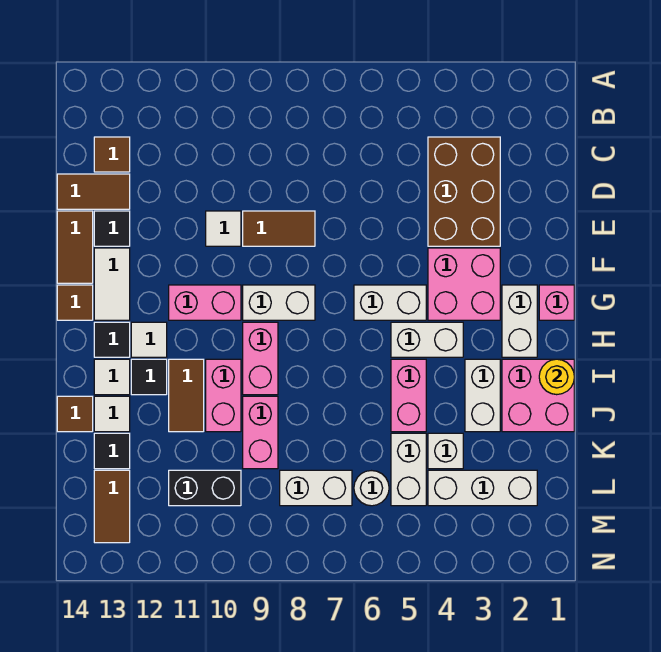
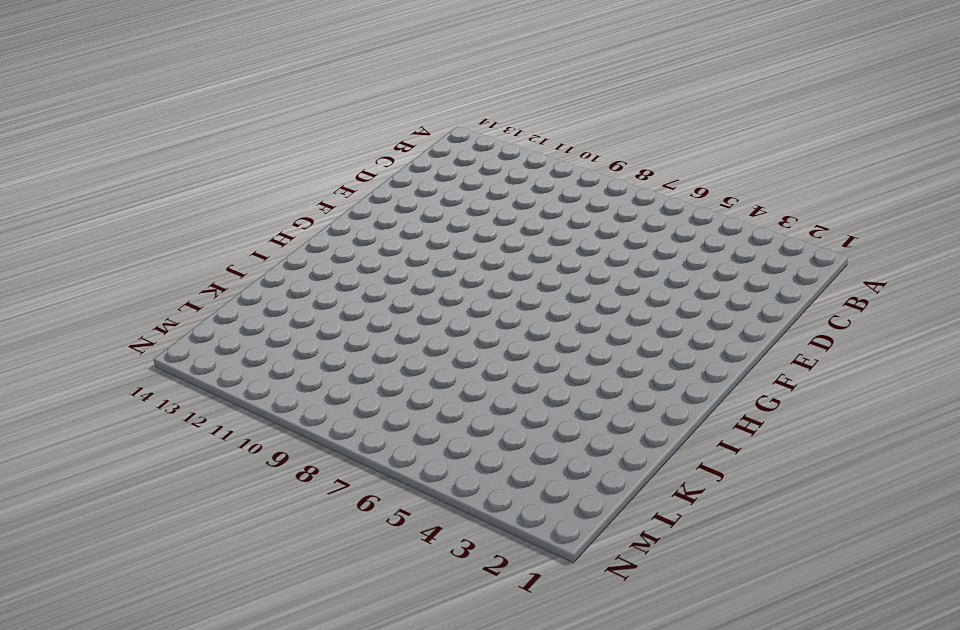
none -> brown 2x3 brick [428,137,500,246]
none -> brown 1x1 tile [94,137,130,172]
none -> brown 1x2 tile [57,174,130,209]
none -> brown 1x2 tile [243,211,315,246]

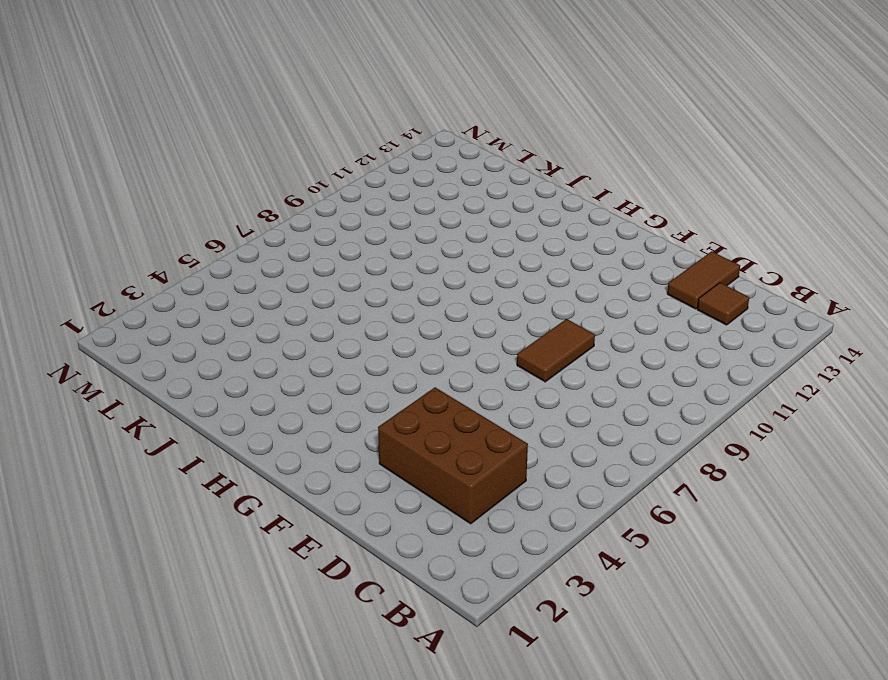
none -> white 1x1 tile [206,211,241,246]
none -> black 1x1 tile [94,211,130,246]
none -> brown 1x2 tile [57,211,93,283]
none -> pink 2x2 brick [428,248,500,320]

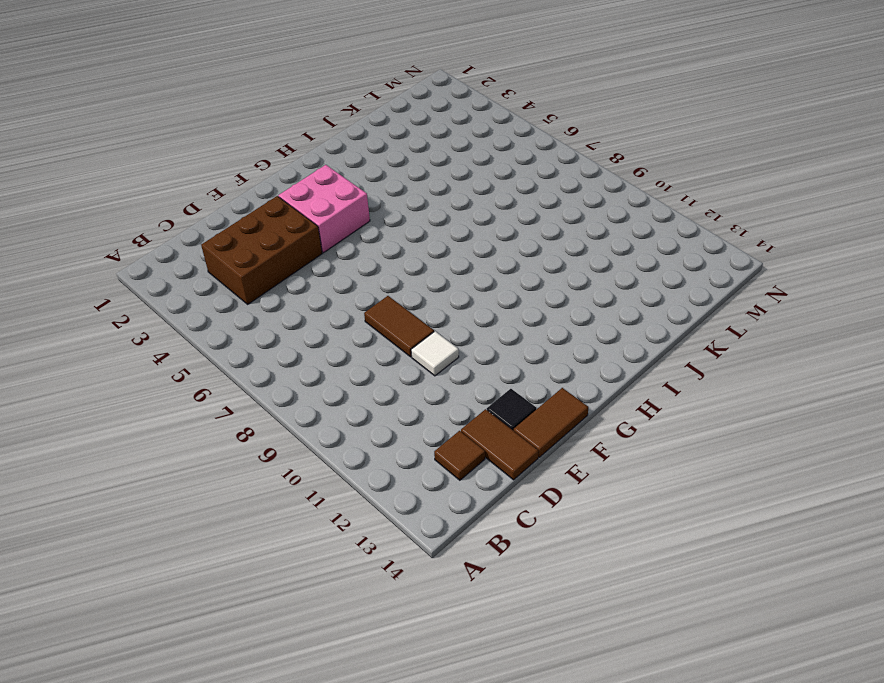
none -> white 1x2 tile [94,248,130,320]
none -> pink 1x1 brick [539,285,574,320]
none -> white 1x2 brick [502,285,537,357]
none -> white 1x2 brick [354,285,426,320]

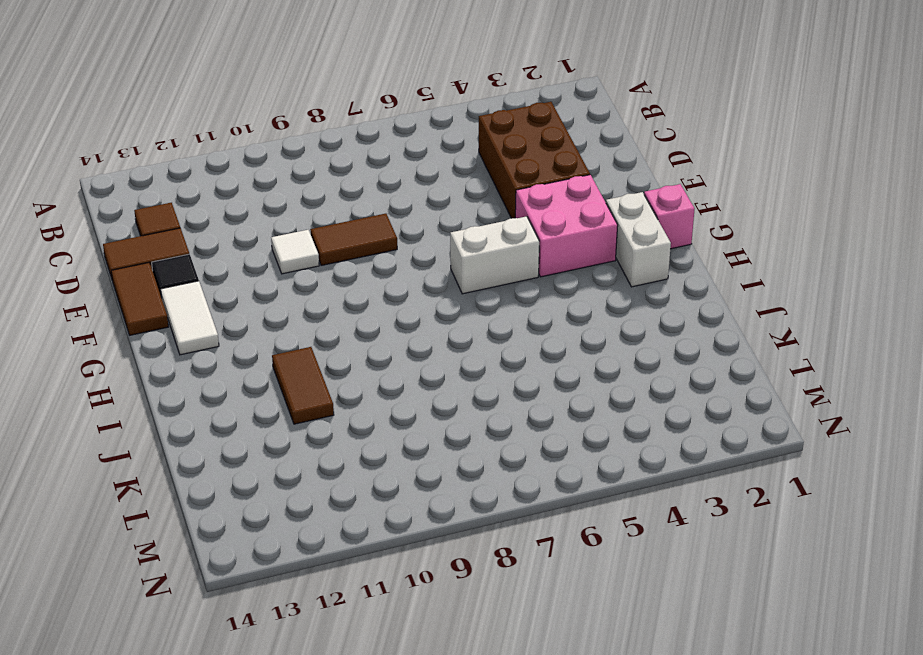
none -> white 1x2 brick [243,285,315,320]
none -> pink 1x2 brick [169,285,241,320]
none -> brown 1x1 tile [57,285,93,320]
none -> white 1x2 brick [391,322,463,357]

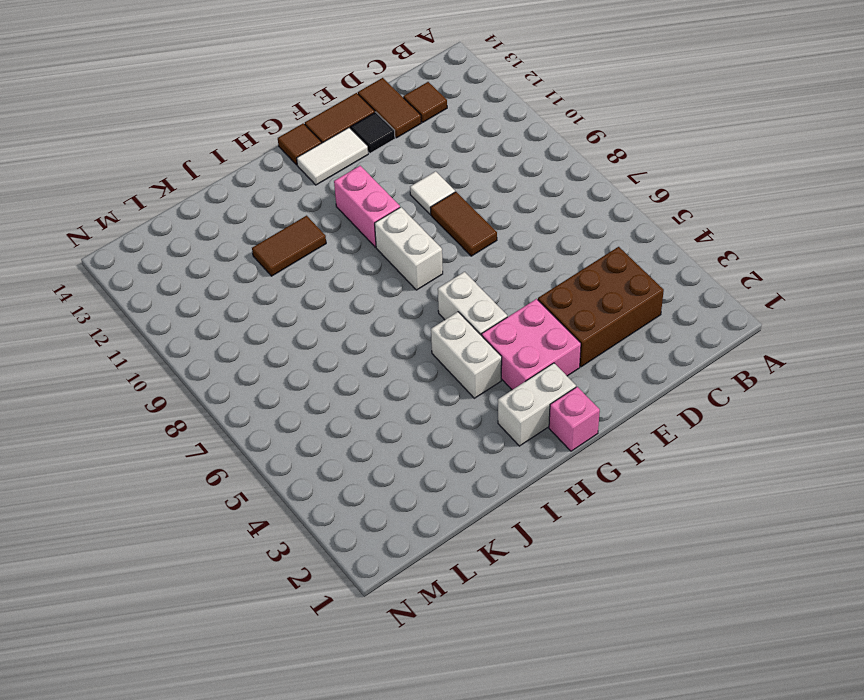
none -> pink 1x2 brick [243,322,278,395]
none -> white 1x1 tile [131,322,167,357]
none -> black 1x1 tile [94,322,130,357]
none -> pink 2x2 brick [502,359,574,432]

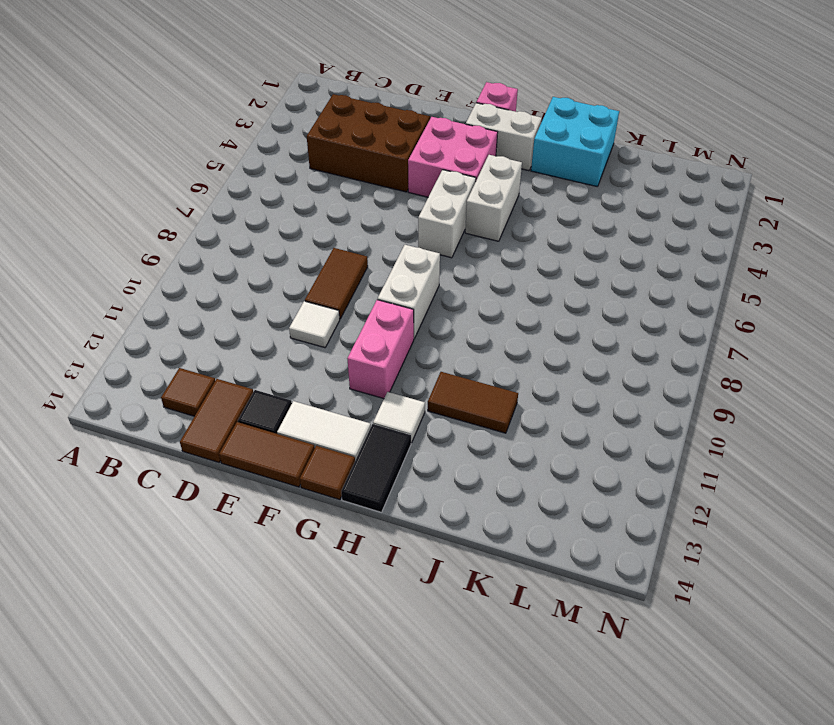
black 1x2 tile [341,424,411,512] -> black 1x1 tile [94,322,130,357]
cyan 2x2 brick [531,97,619,187] -> pink 2x2 brick [502,359,574,432]
none -> pink 1x2 brick [243,322,278,395]
none -> white 1x2 brick [465,359,500,432]
none -> pink 1x2 brick [391,359,426,432]
none -> pink 1x2 brick [206,359,241,432]

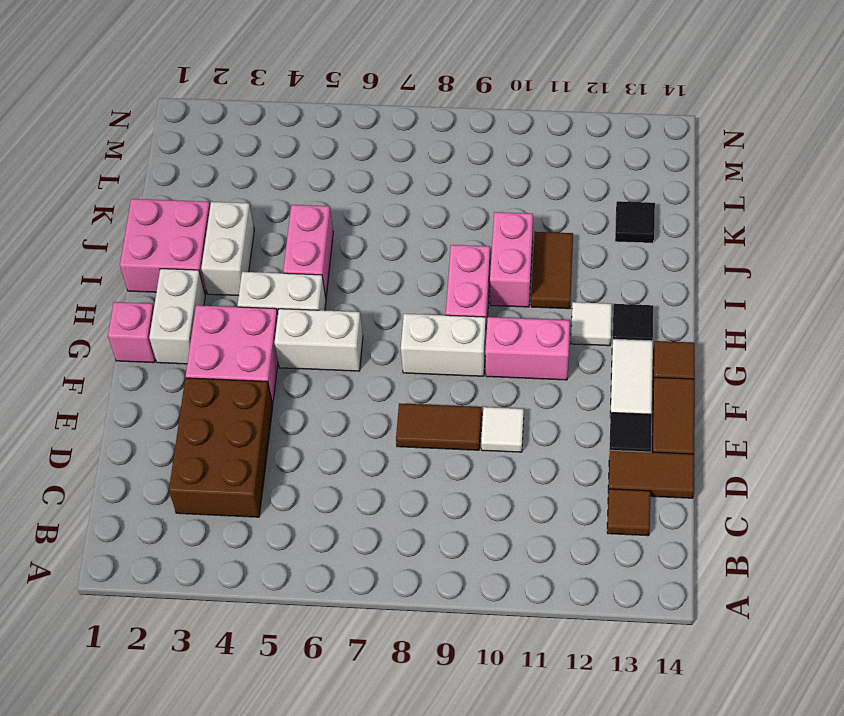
none -> black 1x1 tile [131,359,167,395]
none -> white 1x1 tile [94,359,130,395]
none -> pink 1x2 brick [243,396,278,469]
none -> white 1x1 tile [94,396,130,432]

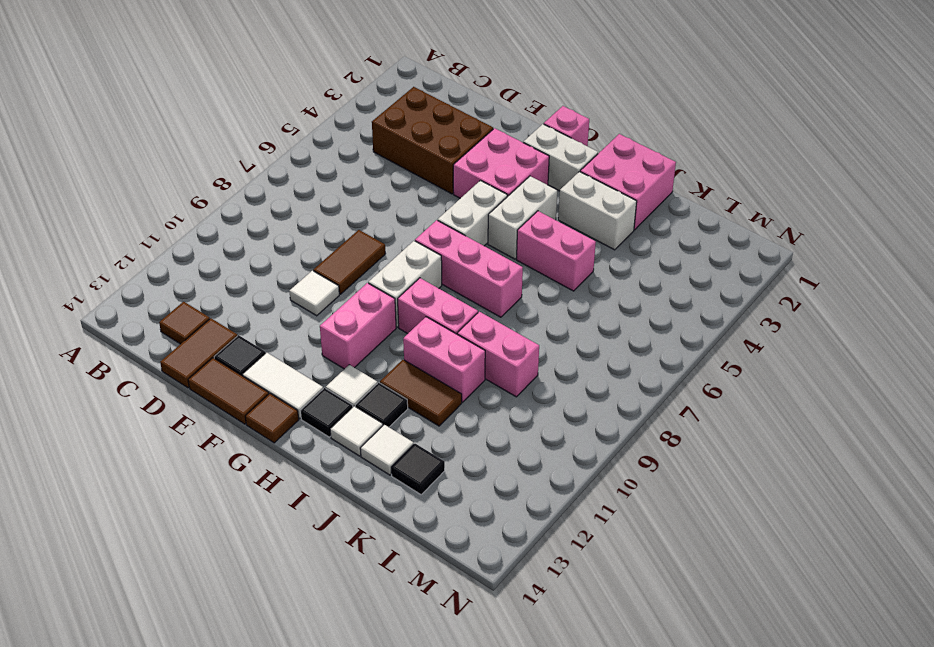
pink 1x3 brick [415,220,523,317] -> none
none -> brown 1x1 tile [57,396,93,432]
none -> white 1x1 brick [428,433,463,469]
none -> white 1x2 brick [391,433,426,506]
none -> white 1x3 brick [428,470,537,506]

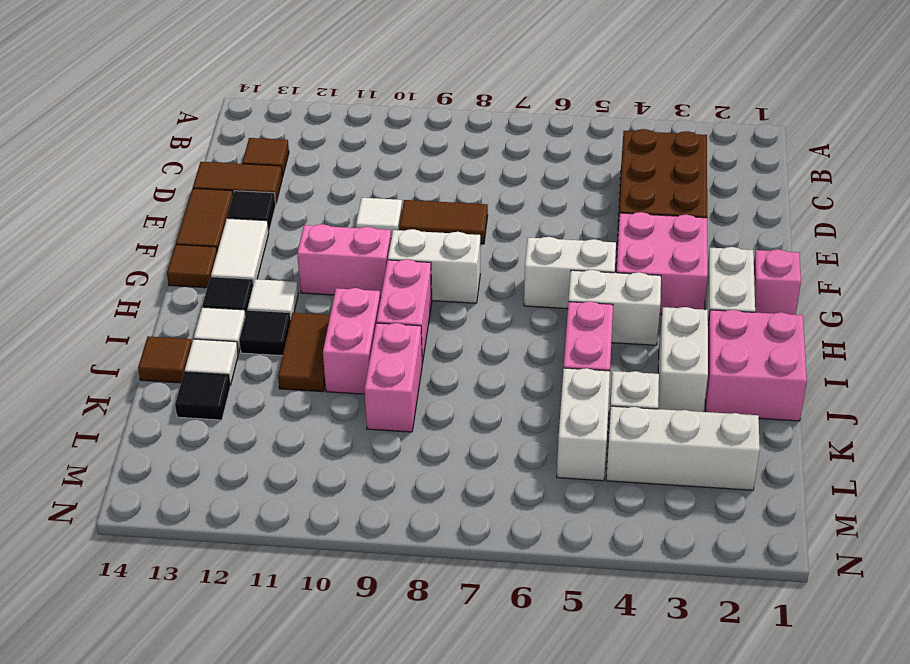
none -> white 1x1 round brick [354,471,389,506]
none -> white 1x2 brick [280,470,352,506]
none -> black 1x2 brick [169,470,241,506]
none -> brown 1x2 tile [94,470,130,543]

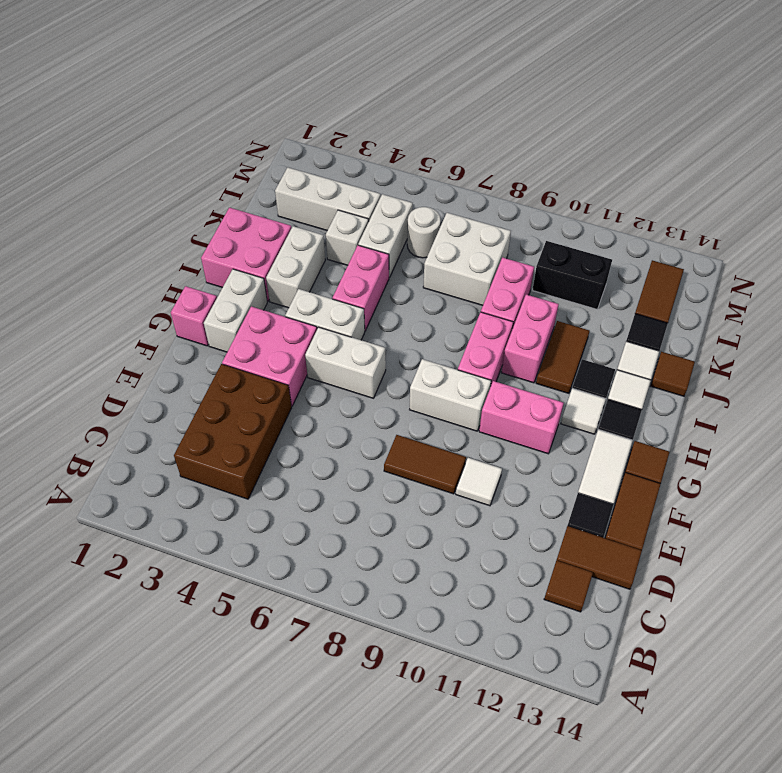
white 2x2 brick [423,213,511,305] -> white 1x2 brick [280,470,352,506]
none -> yellow 1x1 round brick [539,359,574,395]

